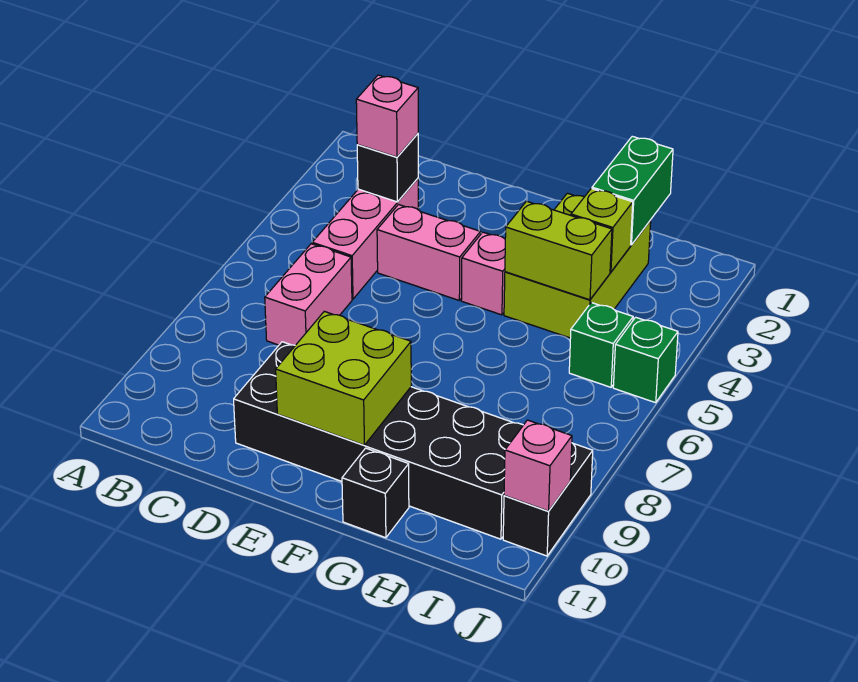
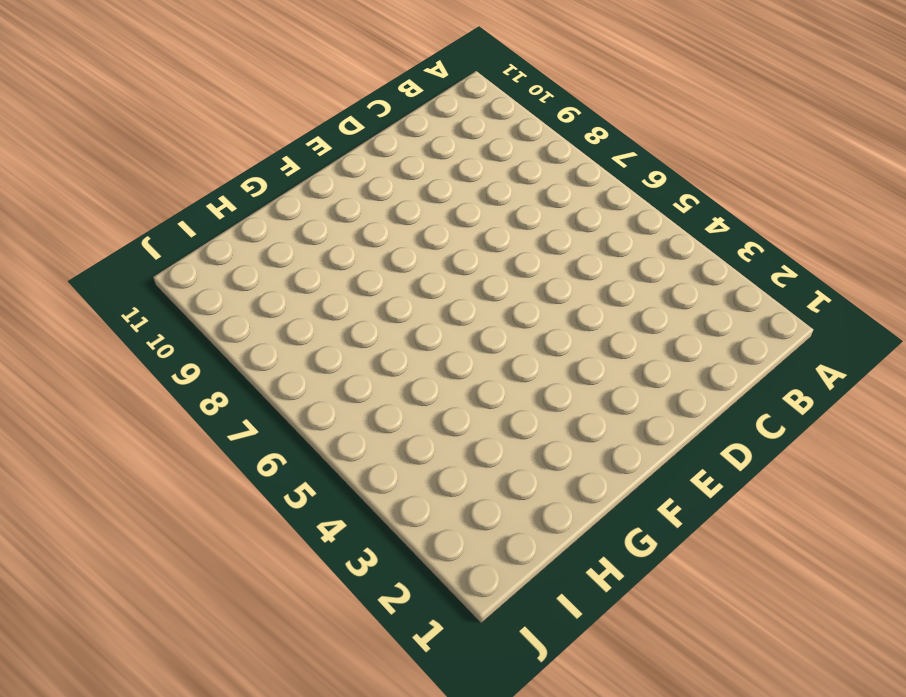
none -> pink 1x3 brick [312,178,419,299]
none -> pink 1x2 brick [265,244,352,345]
none -> pink 1x2 brick [377,205,481,300]

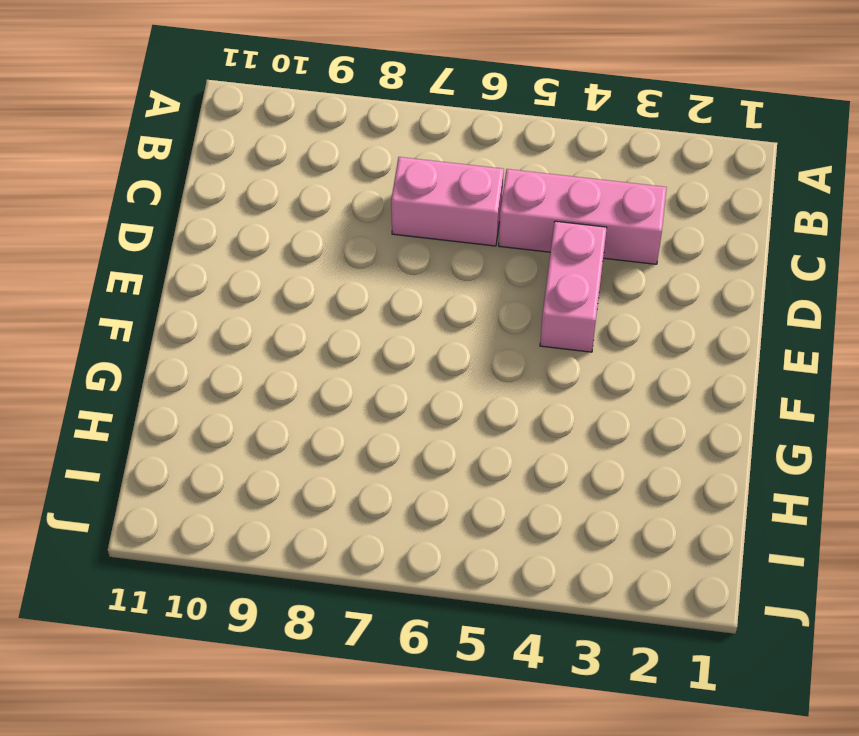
none -> black 2x6 brick [234,342,523,539]
none -> pink 1x1 brick [461,232,505,315]
none -> lime 2x3 brick [504,193,651,338]

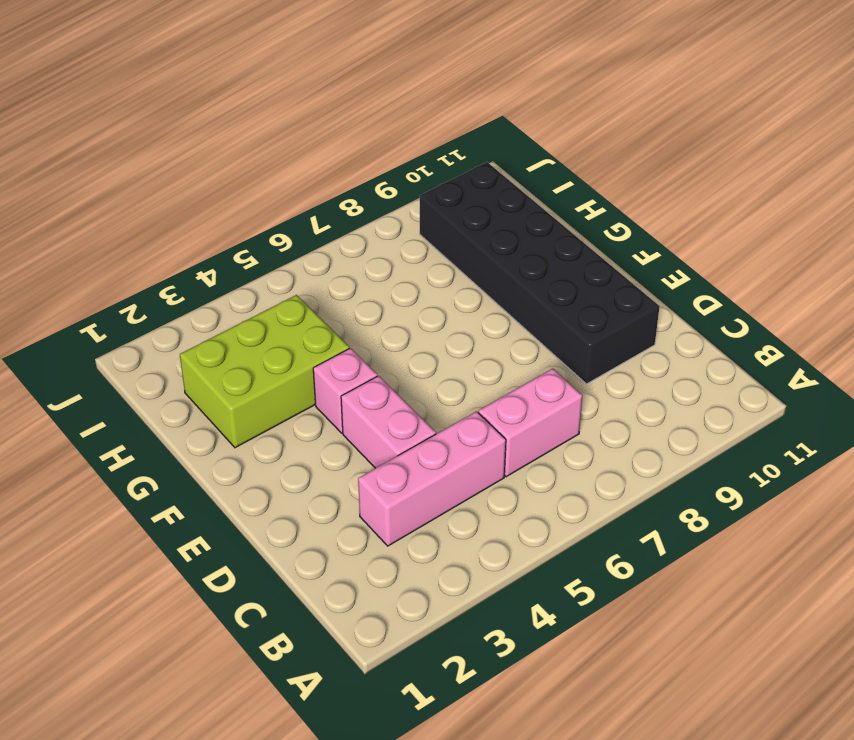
none -> black 1x1 brick [342,448,409,538]
none -> green 1x1 brick [569,303,633,387]
none -> green 1x1 brick [613,317,678,403]

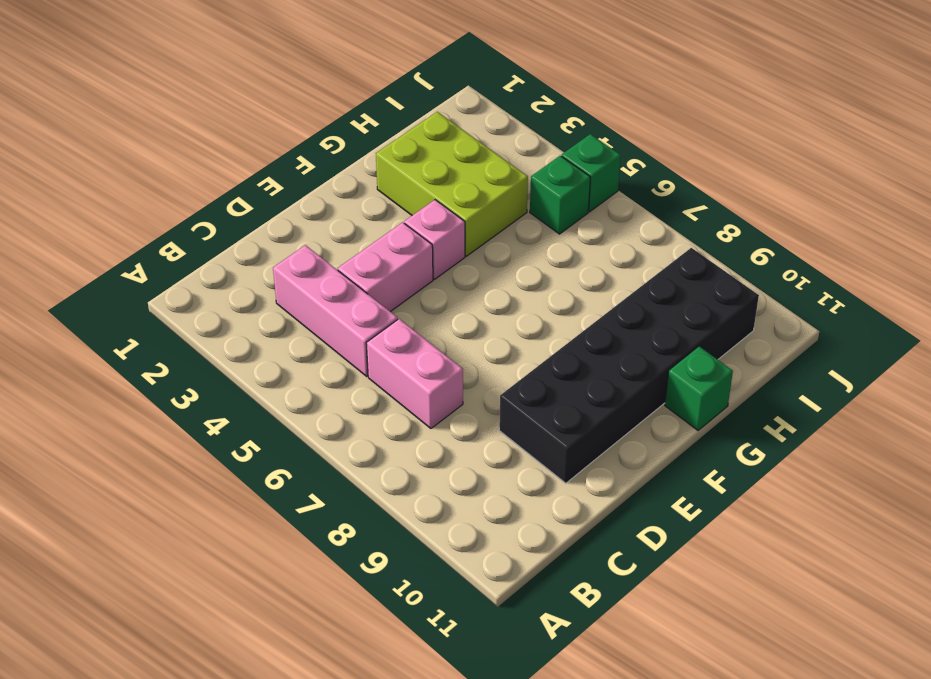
green 1x1 brick [665,346,733,430] -> black 1x1 brick [342,448,409,538]
none -> black 1x2 brick [503,443,593,556]
none -> black 1x1 brick [357,134,418,202]
none -> lime 2x2 brick [276,311,411,445]

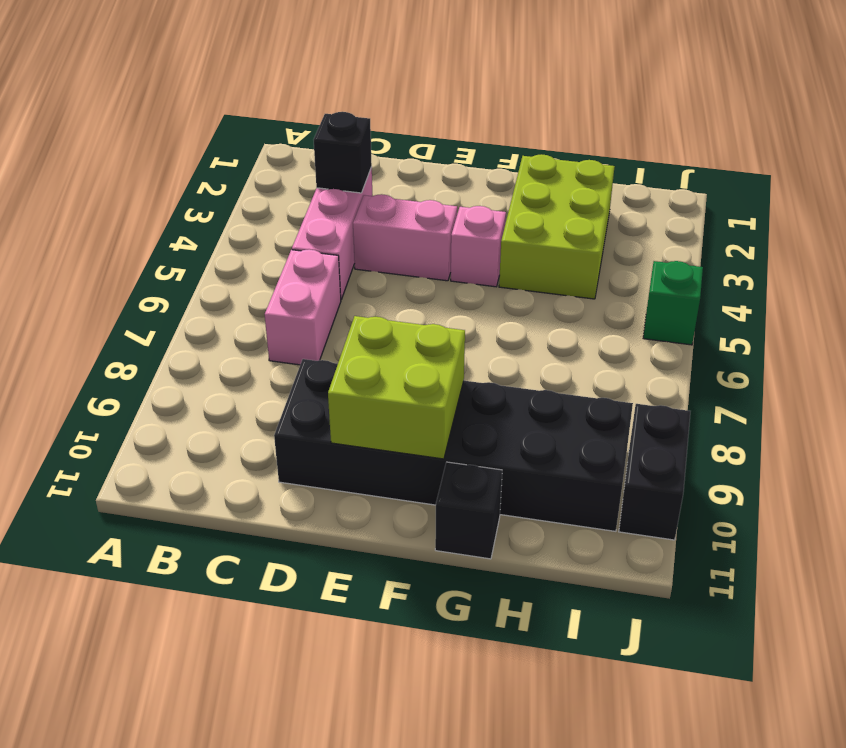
none -> green 1x1 brick [569,303,633,387]
none -> lime 1x2 brick [505,201,612,300]
none -> green 1x2 brick [592,136,673,245]

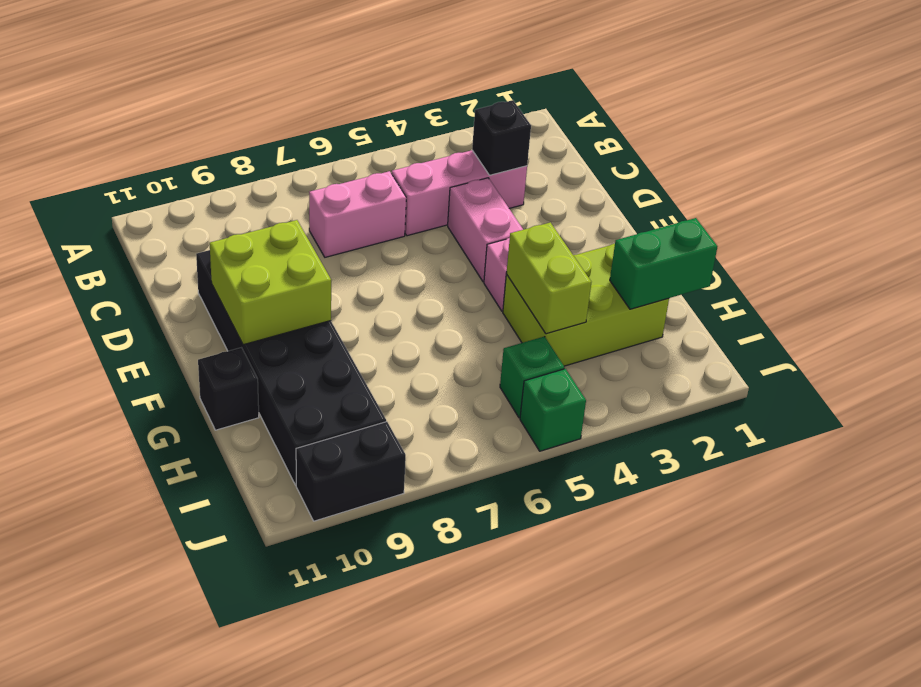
none -> lime 1x1 brick [571,189,633,272]
none -> pink 1x1 brick [504,420,572,511]
none -> pink 1x1 brick [356,75,418,157]

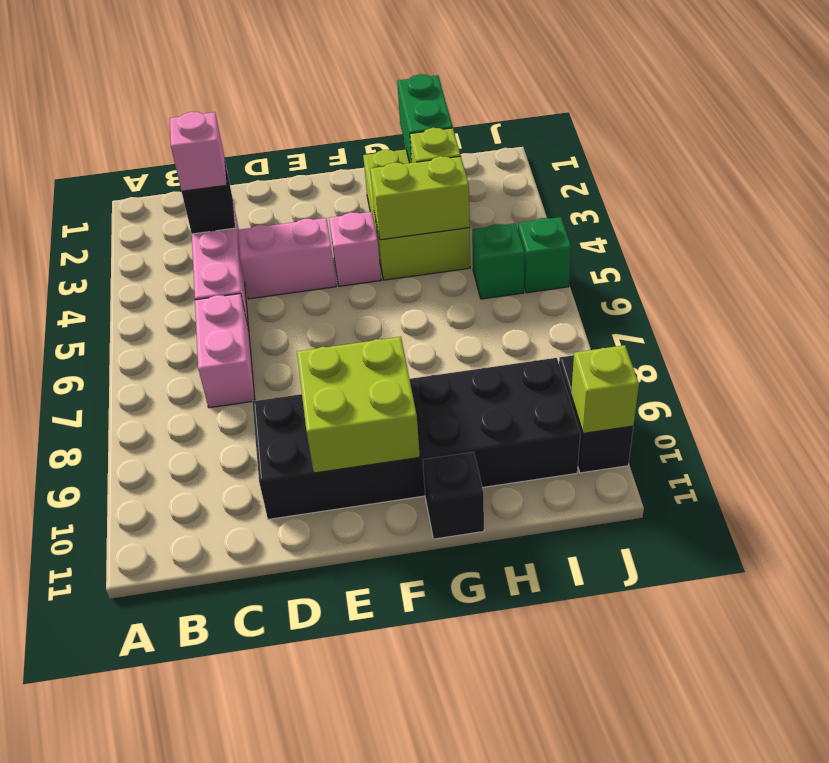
lime 1x1 brick [571,345,639,433] -> pink 1x1 brick [504,420,572,511]

